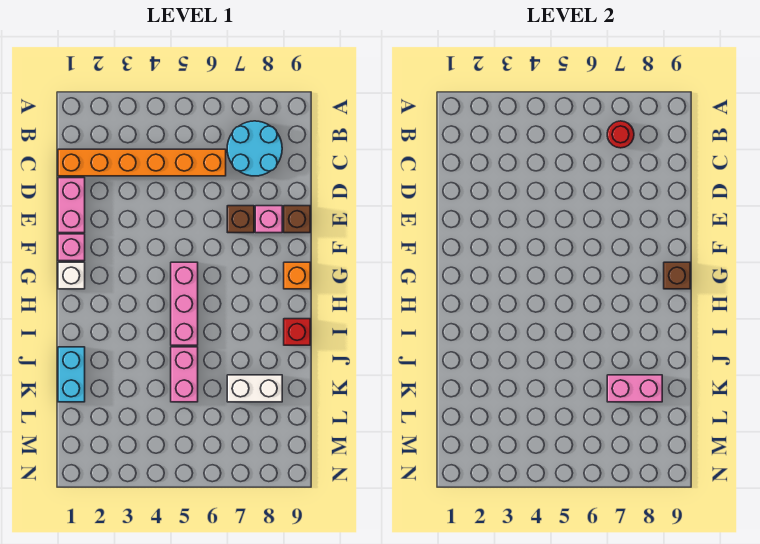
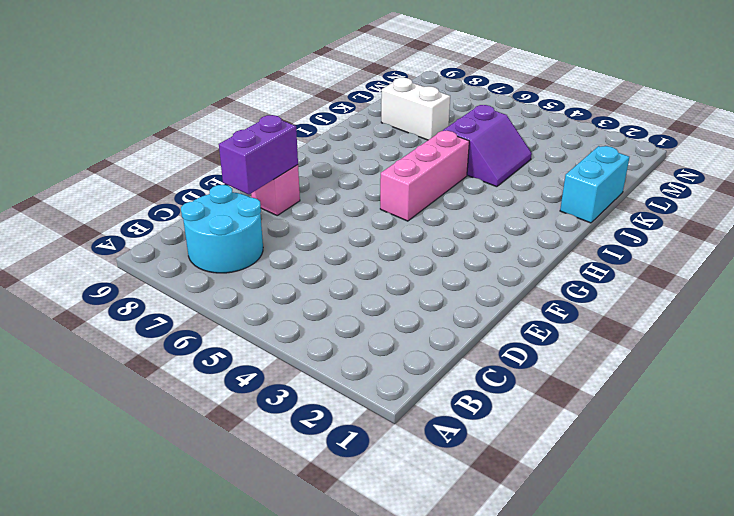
purple 1x2 brick [219,115,298,194] -> none
purple 2x2 slope [443,105,532,187] -> pink 1x2 brick [171,347,198,402]
none -> orange 1x6 brick [58,149,226,176]
none -> pink 1x2 brick [58,178,85,233]
none -> brown 1x1 brick [227,206,254,233]

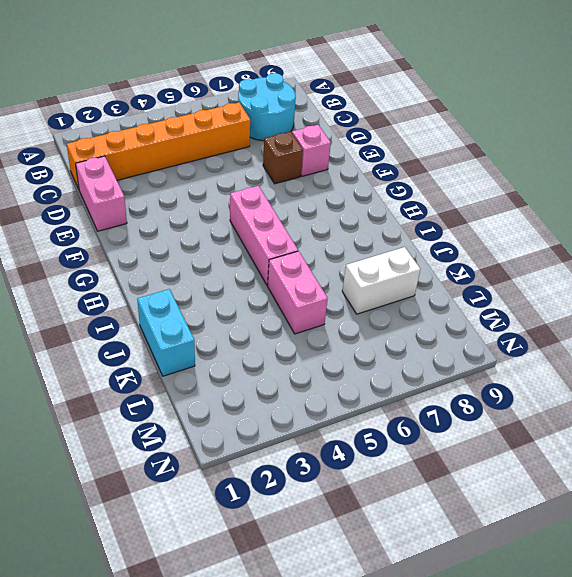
none -> brown 1x1 brick [284,206,310,233]
none -> pink 1x1 brick [58,234,85,261]
none -> white 1x1 brick [58,262,85,289]

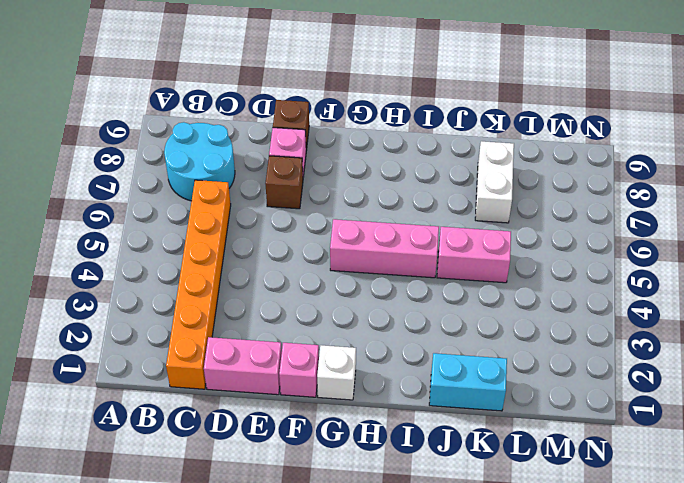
none -> orange 1x1 brick [284,262,310,289]
none -> red 1x1 brick [284,319,310,345]
none -> red 1x1 round brick [607,121,634,148]

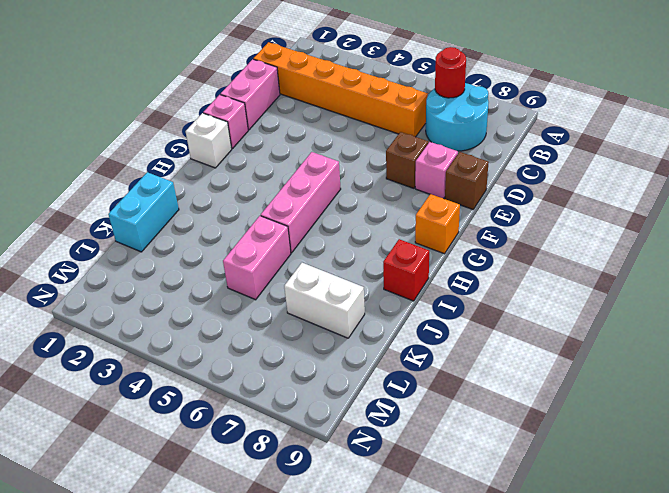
none -> brown 1x1 brick [664,262,690,289]
none -> pink 1x2 brick [607,375,662,402]

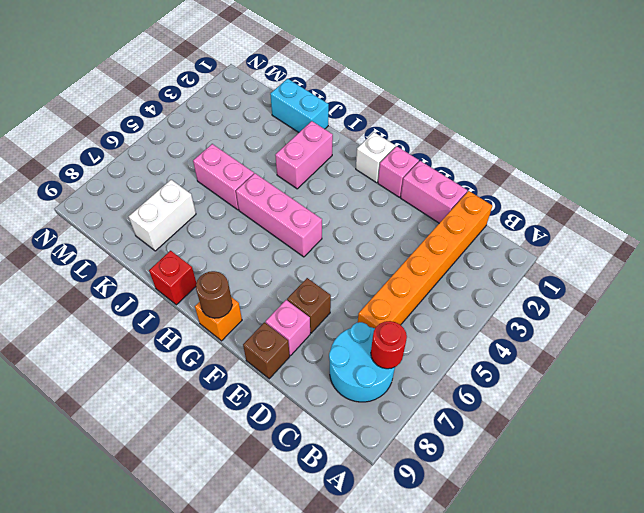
brown 1x1 round brick [196,271,232,318] -> brown 1x1 brick [664,262,690,289]
pink 1x2 brick [275,121,333,189] -> pink 1x2 brick moved to [607,375,662,402]

